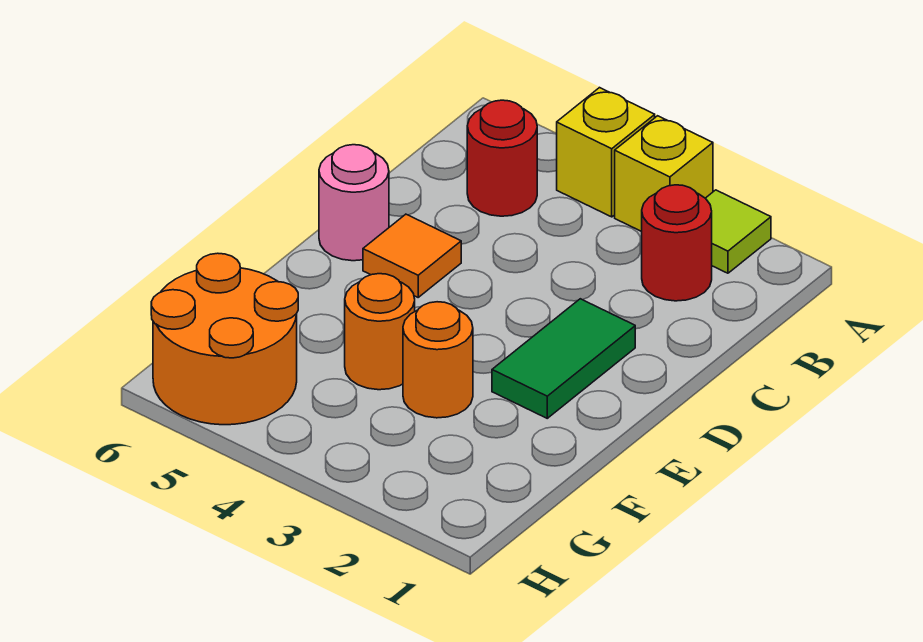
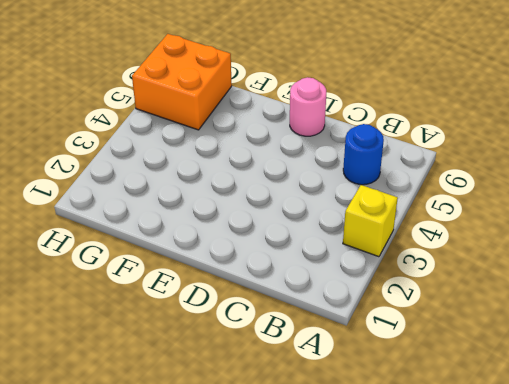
blue 1x1 round brick [343,124,384,185] -> red 1x1 round brick [467,100,537,216]
orange 2x2 brick [132,34,232,130] -> orange 2x2 round brick [151,253,298,425]
none -> lime 1x1 tile [706,190,771,273]
none -> yellow 1x1 brick [557,88,655,217]

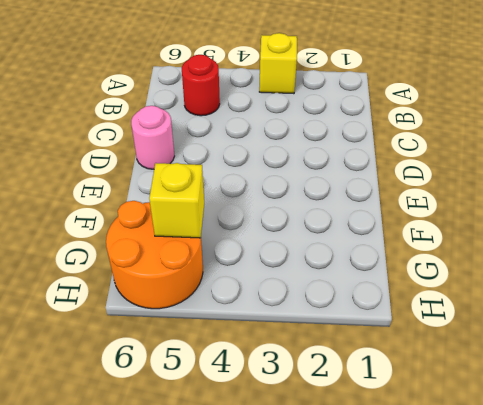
yellow 1x1 brick [149,163,204,238] -> yellow 1x1 brick moved to [557,88,655,217]
none -> lime 1x1 tile [706,190,771,273]
none -> red 1x1 round brick [642,185,712,301]

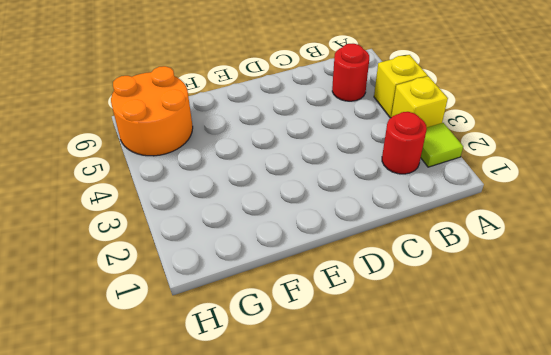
none -> green 1x2 tile [492,299,635,418]
none -> orange 1x1 tile [363,214,461,297]

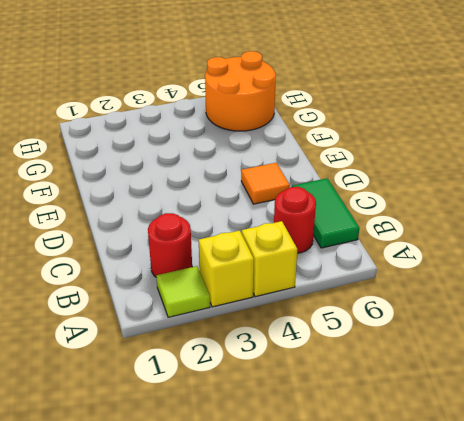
green 1x2 tile [292,178,359,248] -> green 1x2 tile moved to [492,299,635,418]
none -> pink 1x1 round brick [319,145,389,261]
none -> orange 1x1 round brick [403,302,473,418]

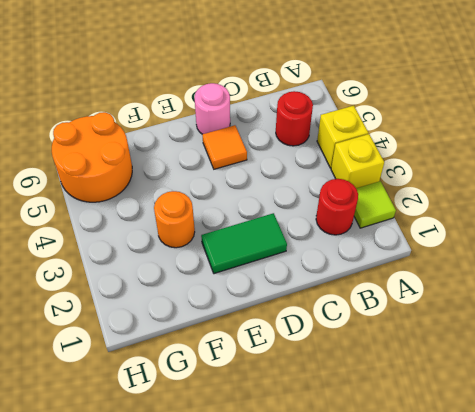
none -> orange 1x1 round brick [345,274,415,390]

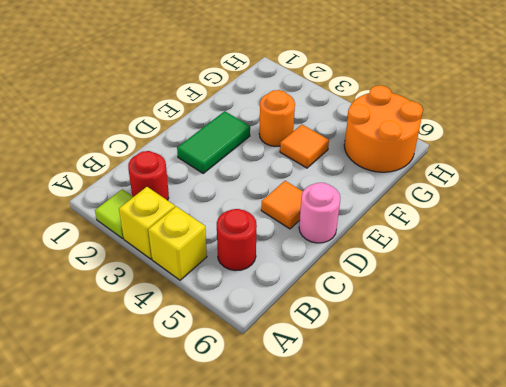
orange 1x1 tile [280,125,329,168] -> orange 1x1 round brick [345,274,415,390]

